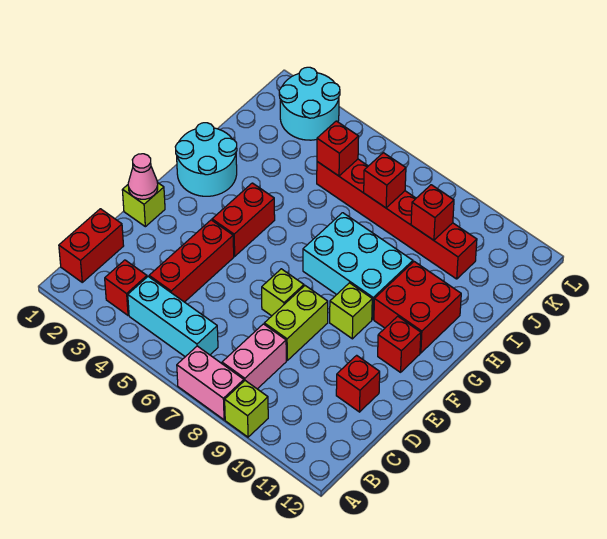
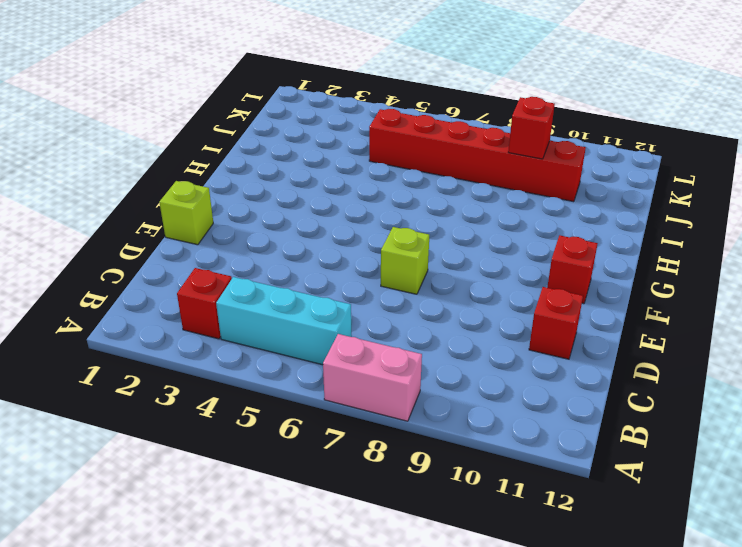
none -> lime 1x1 brick [225,381,268,437]
none -> red 1x2 brick [59,209,124,282]
none -> pink 1x2 brick [222,324,286,389]

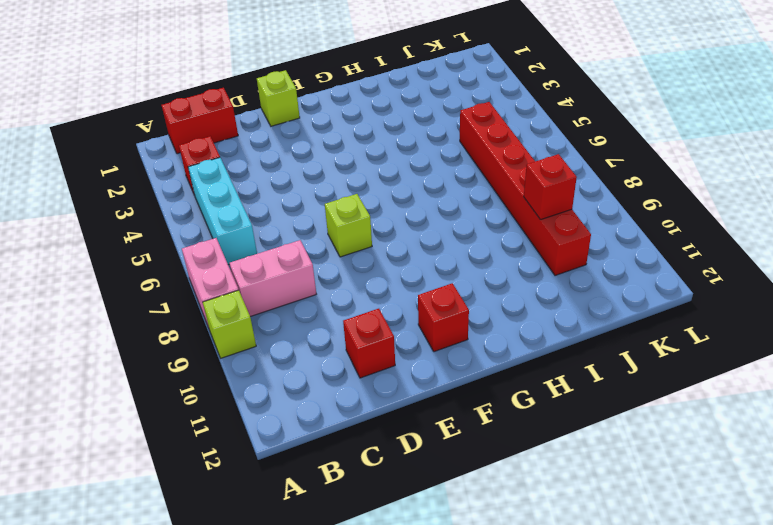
none -> red 1x3 brick [149,220,234,302]
none -> lime 1x2 brick [264,286,328,360]
none -> red 1x2 brick [212,183,275,256]

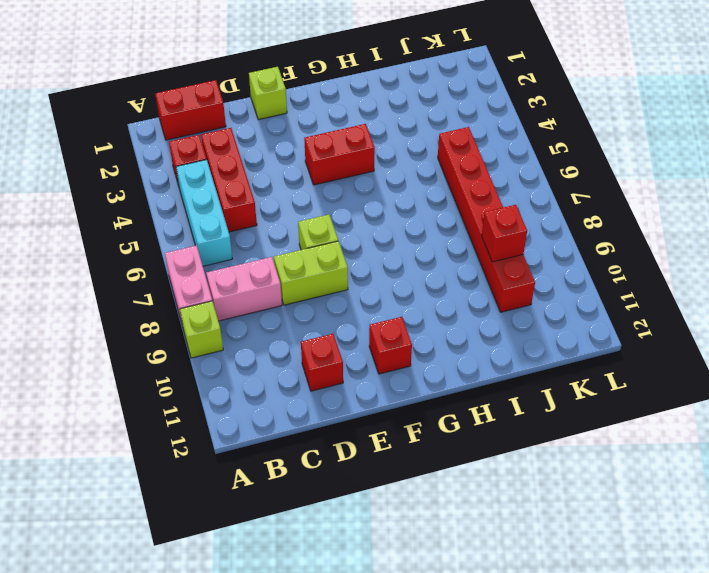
red 1x3 brick [201,128,257,232] -> red 1x3 brick turned to [149,220,234,302]
none -> lime 1x1 brick [330,283,372,339]
none -> cyan 2x2 round brick [175,123,237,196]
none -> cyan 2x3 brick [303,213,413,319]

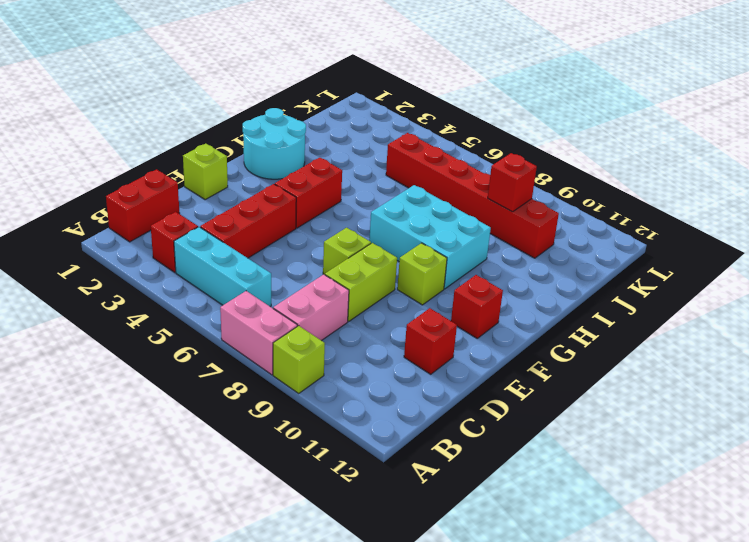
none -> red 2x2 brick [374,262,461,353]
none -> cyan 2x2 round brick [279,67,340,140]
none -> pink 1x1 cone [128,154,158,199]

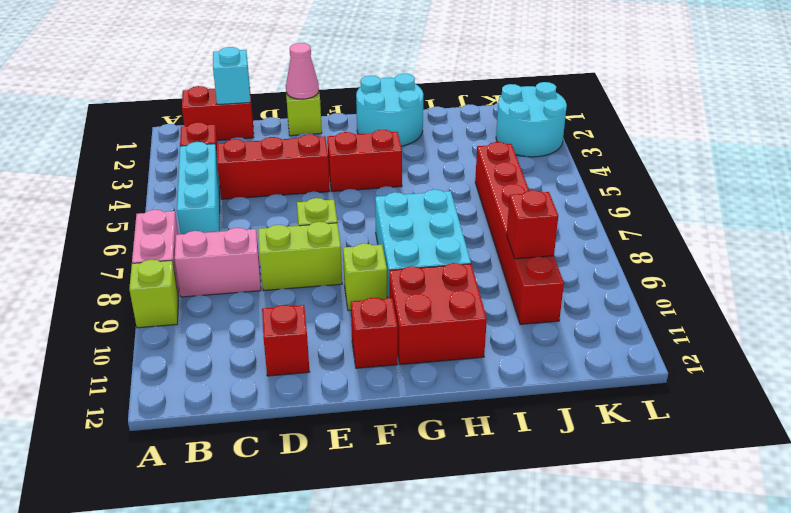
cyan 1x1 brick [213,47,250,105] -> none
none -> red 1x1 brick [317,121,359,176]
none -> red 1x1 brick [364,153,406,208]

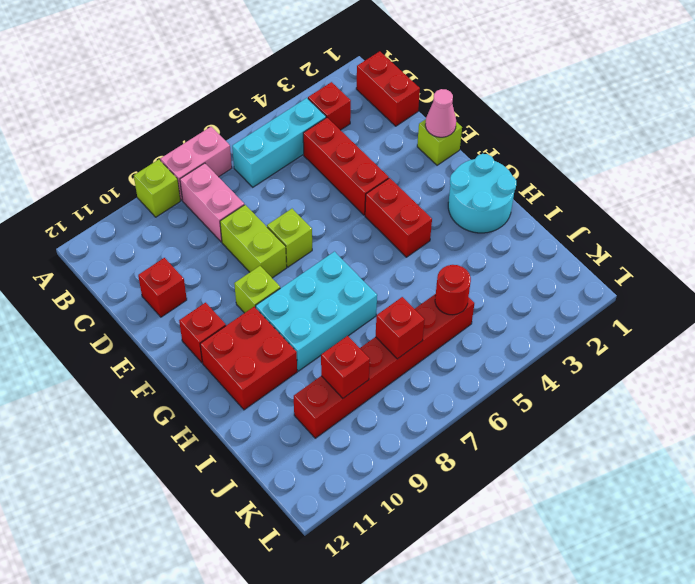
red 1x1 round brick [435,265,471,315] -> red 1x1 brick [317,121,359,176]
none -> cyan 2x2 round brick [279,67,340,140]

